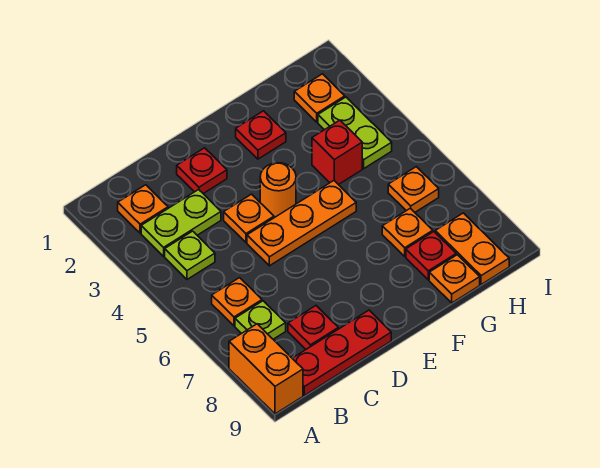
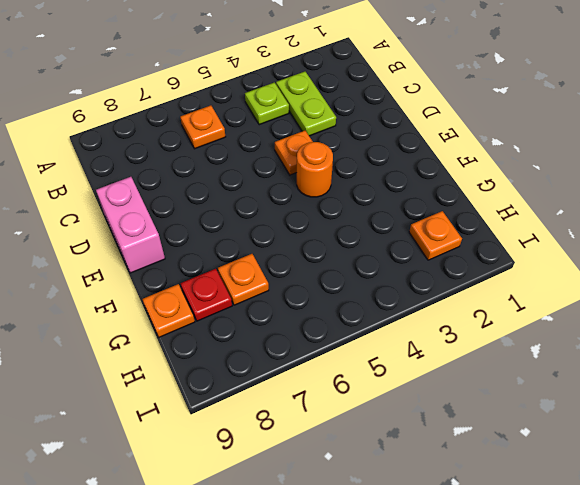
pink 1x2 brick [96,177,165,273] -> red 1x3 plate [292,310,391,395]
none -> orange 1x2 brick [229,324,303,414]
none -> orange 1x1 plate [118,185,168,233]
none -> lime 1x1 plate [235,301,286,339]

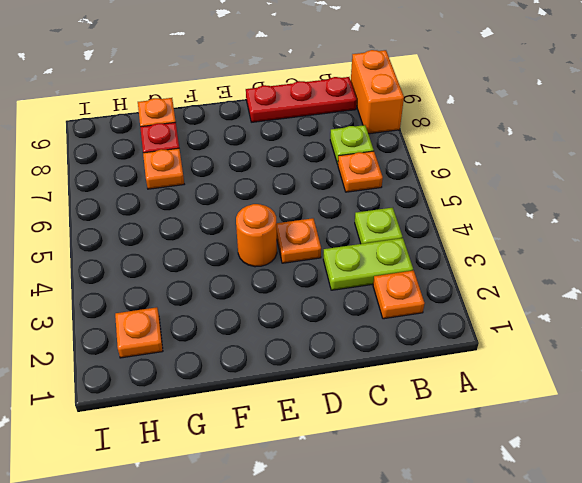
none -> red 1x1 plate [288,306,338,349]
none -> red 1x1 plate [177,148,227,194]
none -> orange 1x3 plate [247,181,356,266]

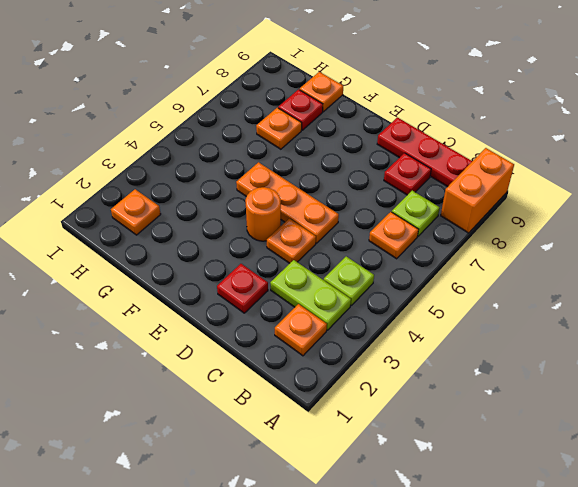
none -> red 1x1 plate [236,111,286,159]
none -> red 1x1 brick [312,120,362,185]
none -> lime 1x2 plate [318,97,392,168]

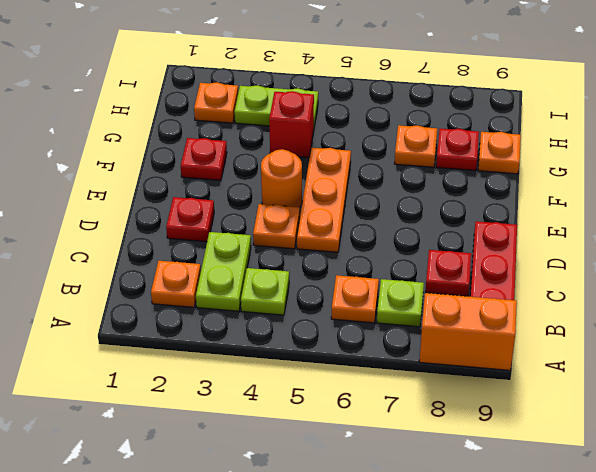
none -> orange 1x1 plate [388,167,439,212]
none -> orange 1x2 plate [435,213,509,285]

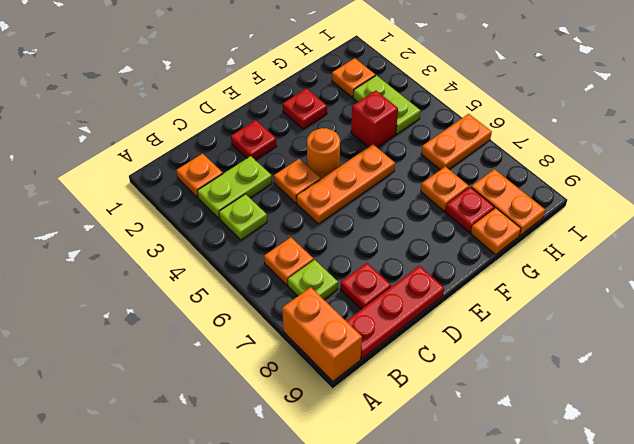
orange 1x2 plate [421,114,492,170] -> orange 1x1 plate [388,167,439,212]

